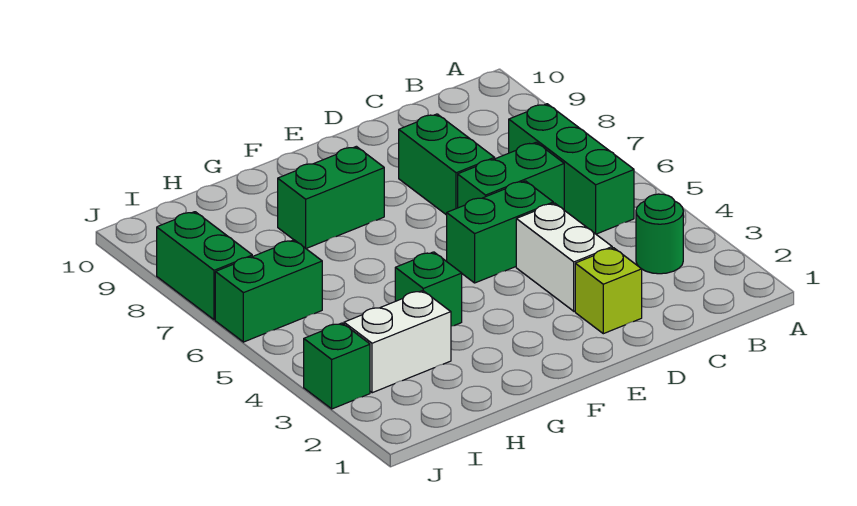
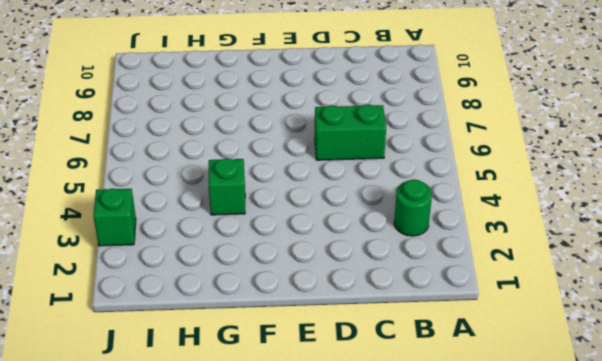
none -> green 1x3 brick [509,104,634,234]
none -> lime 1x1 brick [575,248,642,334]
none -> white 1x2 brick [516,203,612,311]

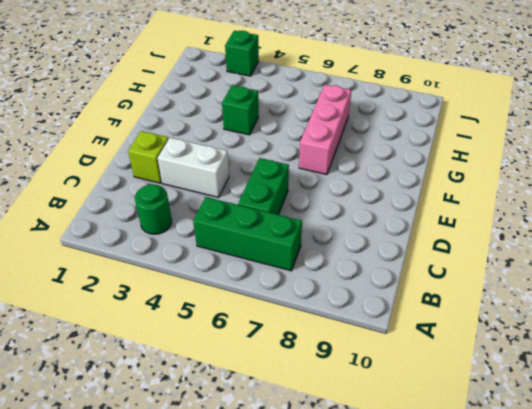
pink 1x3 brick [299,85,351,175] -> none
none -> green 1x2 brick [447,181,553,283]
none -> green 1x2 brick [399,114,495,215]
none -> green 1x2 brick [278,146,384,248]

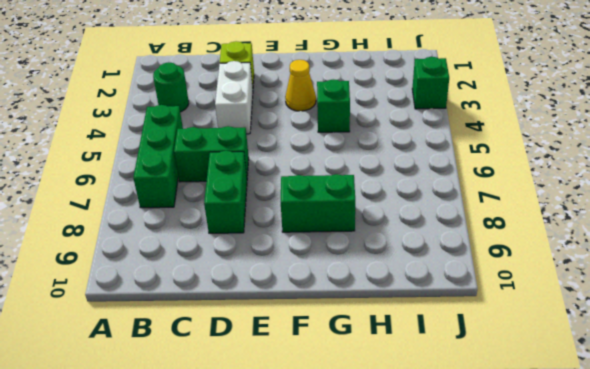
yellow 1x1 cone [285,60,316,111] -> none
none -> green 1x2 brick [447,181,553,283]
none -> white 1x2 brick [344,291,451,393]
none -> green 1x2 brick [215,240,322,342]

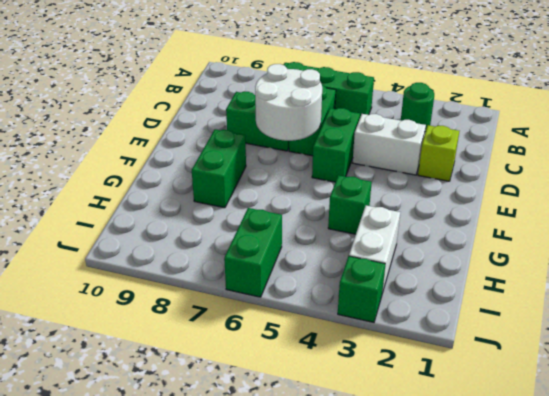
white 2x2 round brick [255,64,322,141] -> none
none -> green 1x2 brick [157,212,252,320]

